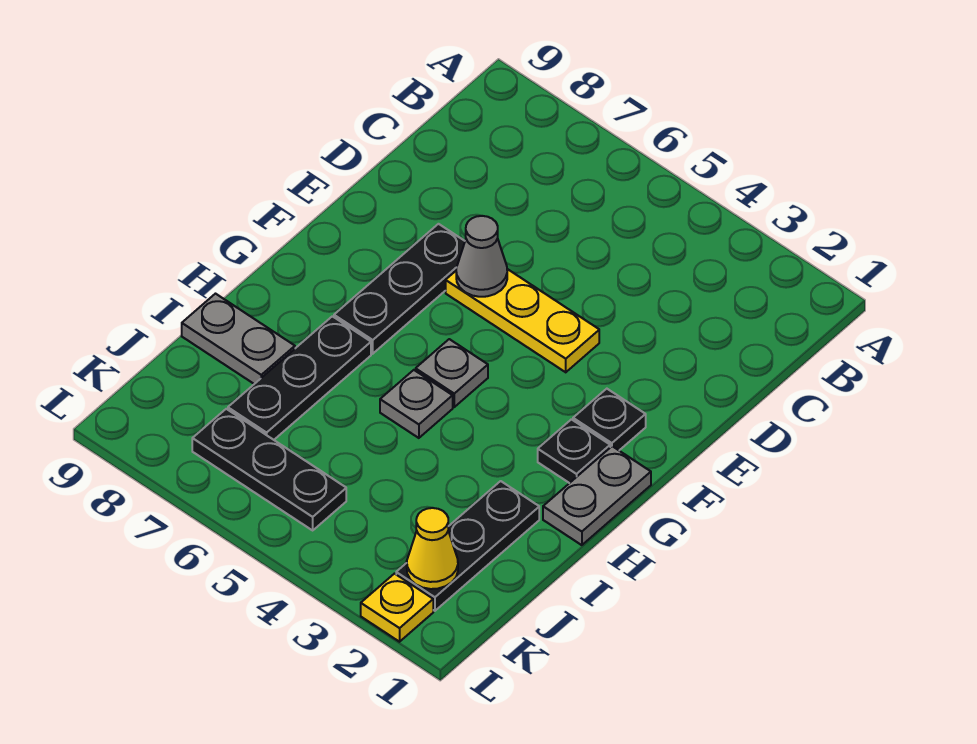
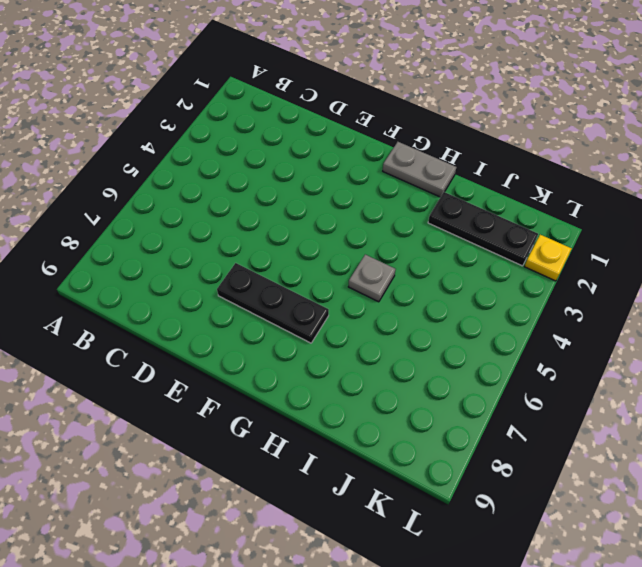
none -> yellow 1x3 plate [446,269,599,372]
none -> black 1x1 plate [573,389,646,450]
none -> black 1x1 plate [538,419,610,483]

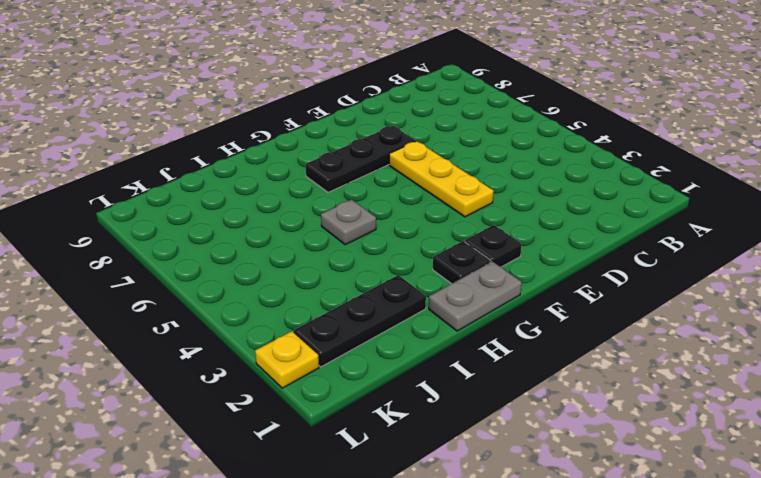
none -> grey 1x1 plate [416,339,488,407]
none -> black 1x3 plate [228,316,371,440]
none -> grey 1x2 plate [182,294,295,384]

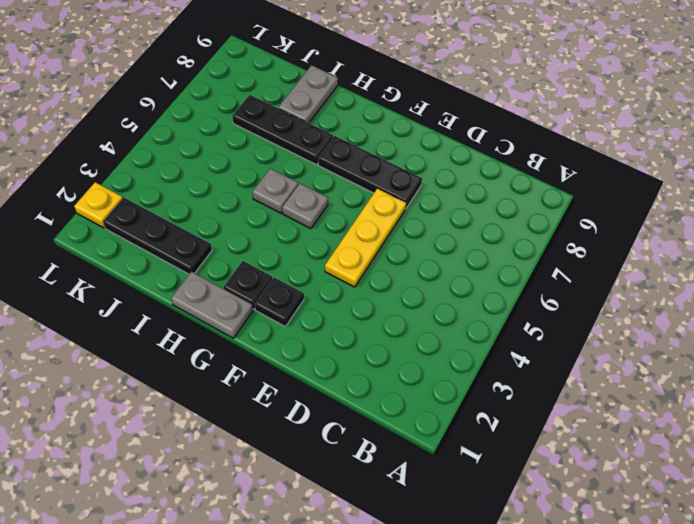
none -> black 1x3 plate [192,409,346,530]
none -> grey 1x1 cone [456,216,507,297]
none -> yellow 1x1 cone [407,508,458,589]

